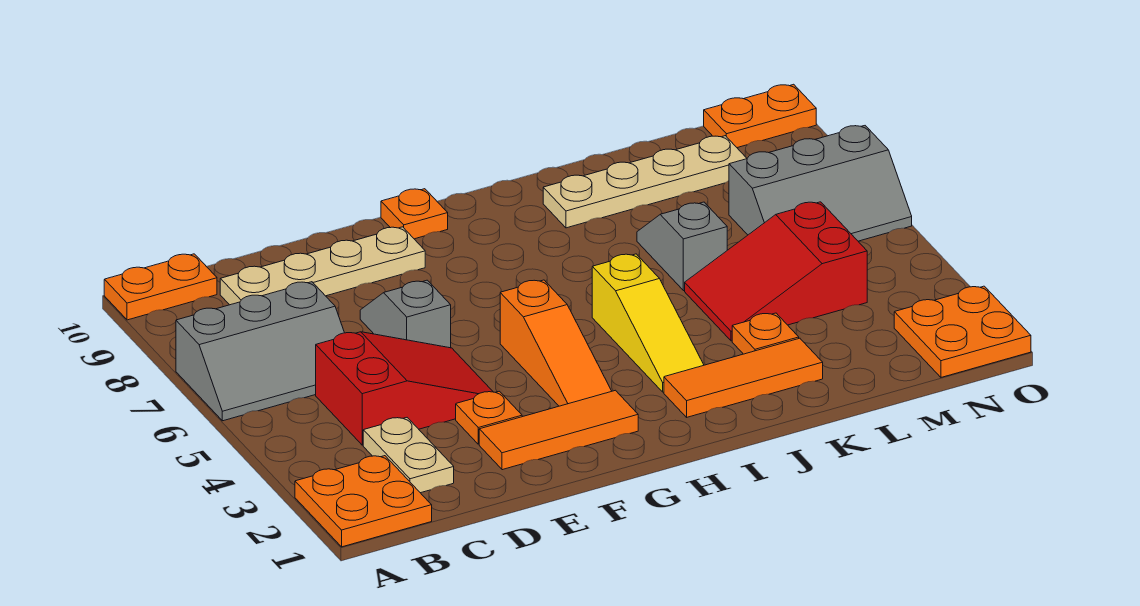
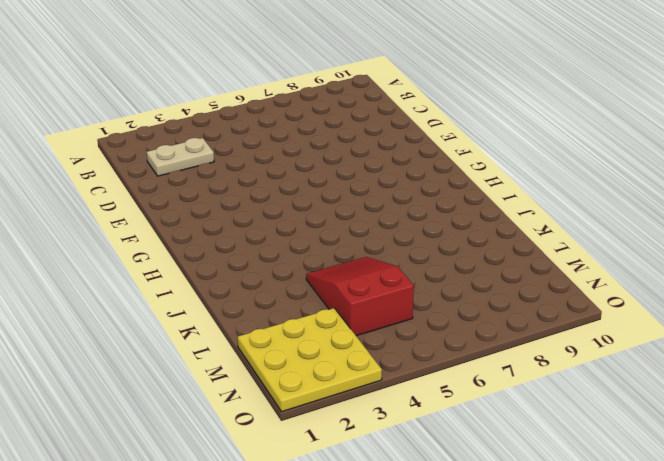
yellow 3x3 plate [238,308,382,412] -> orange 2x2 plate [894,286,1031,377]
none -> orange 2x2 plate [295,456,432,547]
none -> grey 2x3 slope [176,282,344,421]
none -> orange 1x2 plate [104,254,217,320]

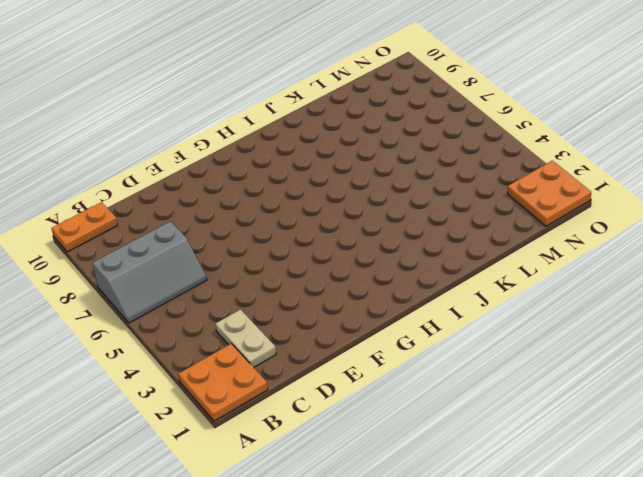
none -> red 2x3 slope [316,332,493,445]
none -> tan 1x4 plate [220,227,425,305]
none -> orange 1x3 tile [479,390,638,470]

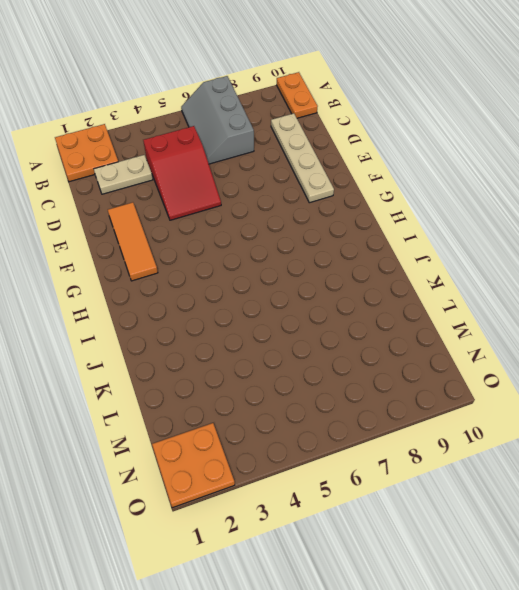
none -> orange 1x1 plate [456,391,522,444]
none -> grey 1x2 slope [360,280,451,348]
none -> orange 1x3 slope [500,280,612,406]

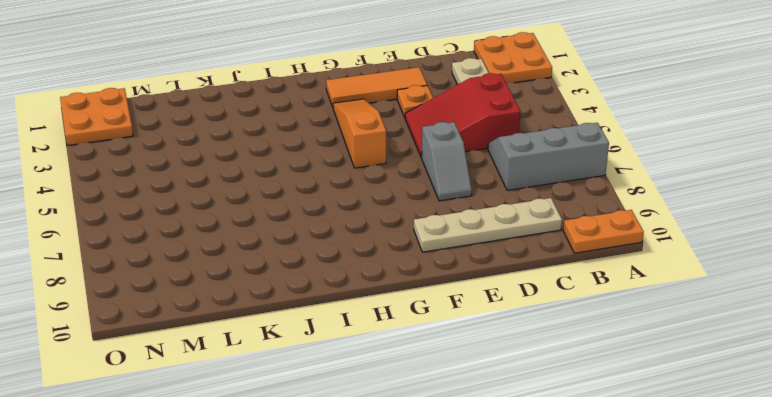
none -> orange 1x1 plate [381,189,448,239]
none -> orange 1x3 tile [664,338,823,417]
none -> yellow 1x3 slope [592,254,704,392]

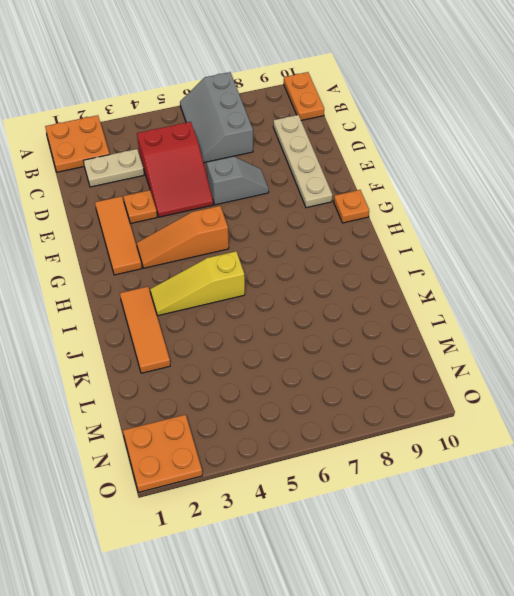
none -> tan 1x4 plate [543,136,747,228]
none -> orange 1x1 plate [732,313,799,354]
none -> red 2x3 slope [685,202,867,341]

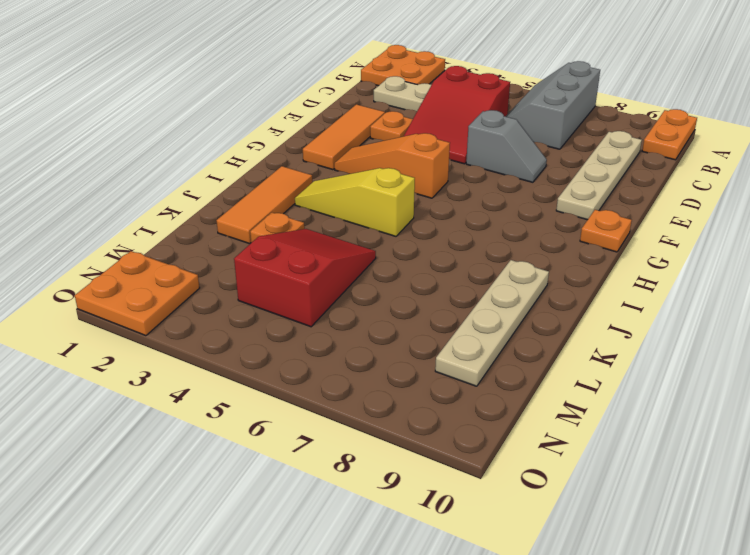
none -> grey 1x2 slope [637,202,727,291]
none -> grey 2x3 slope [729,126,912,241]
none -> orange 1x2 plate [704,84,816,148]

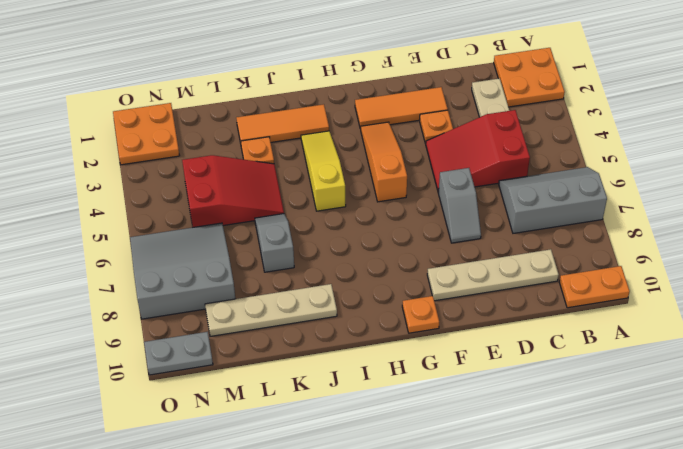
grey 1x2 slope [255,214,294,272] -> grey 1x2 slope turned to [637,202,727,291]
grey 3x3 slope [130,223,235,319] -> grey 2x3 slope [729,126,912,241]
grey 1x2 plate [144,332,213,375] -> orange 1x2 plate [704,84,816,148]

